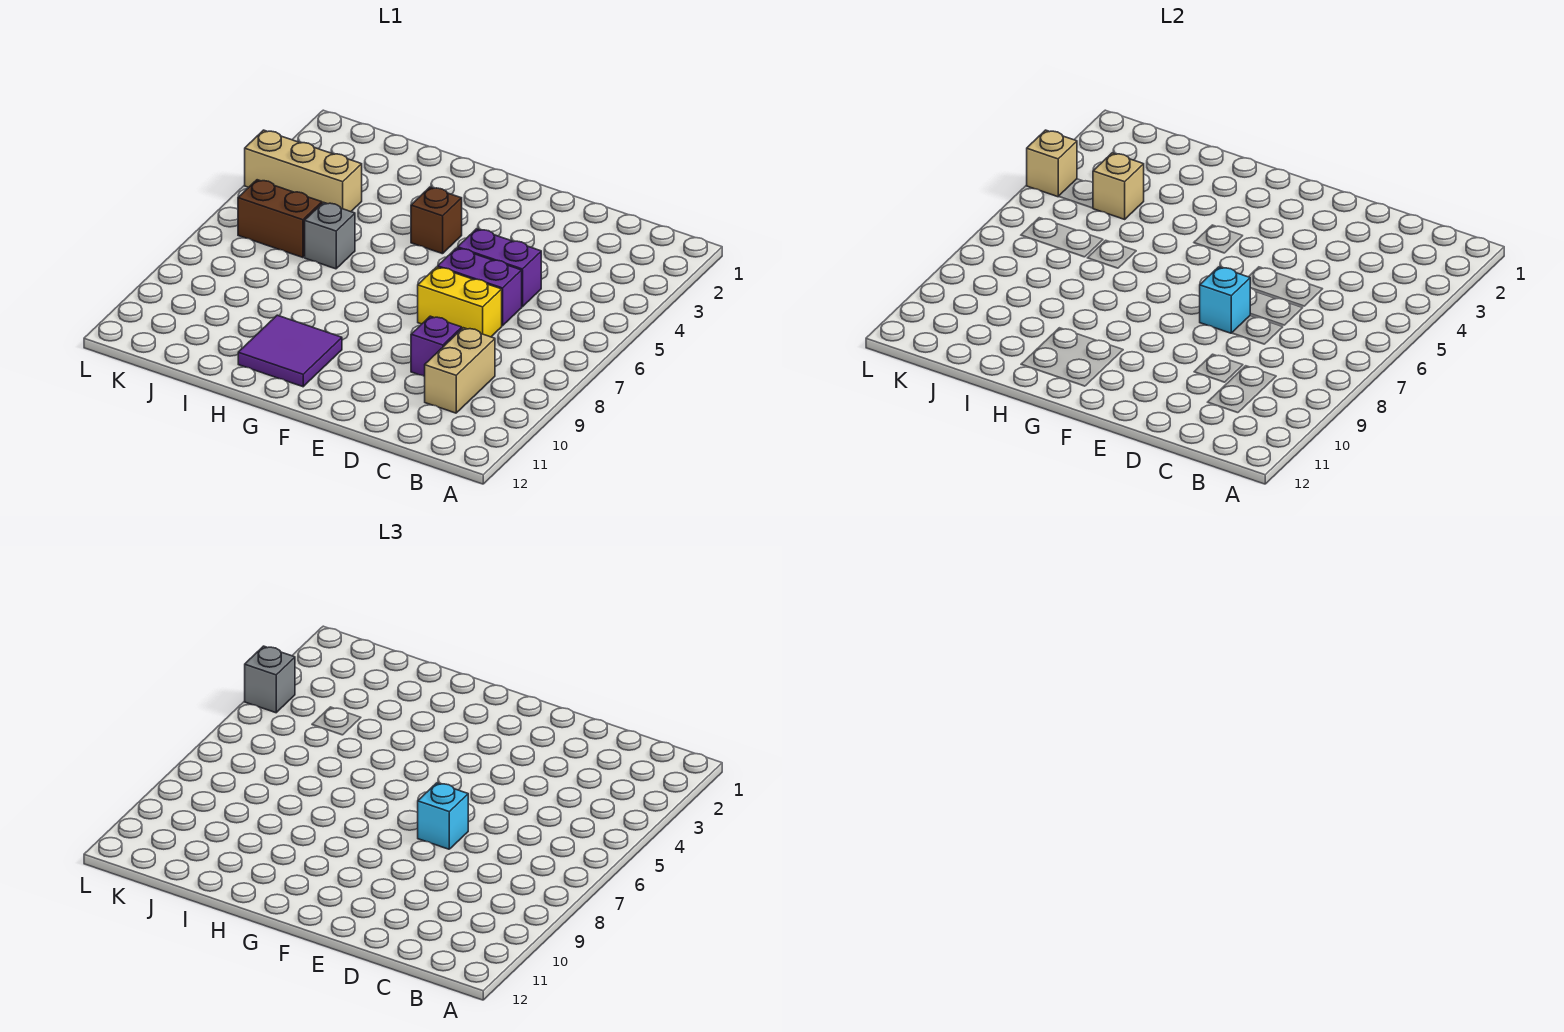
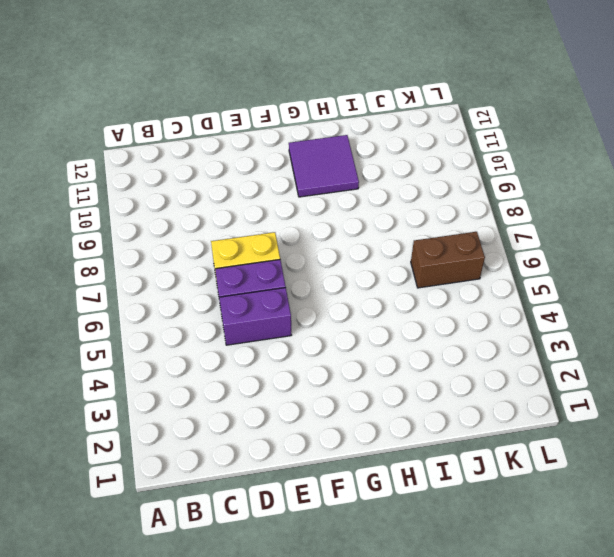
none -> tan 1x2 brick [425,328,495,413]
none -> purple 1x1 brick [411,316,462,377]
none -> brown 1x1 brick [411,187,462,254]

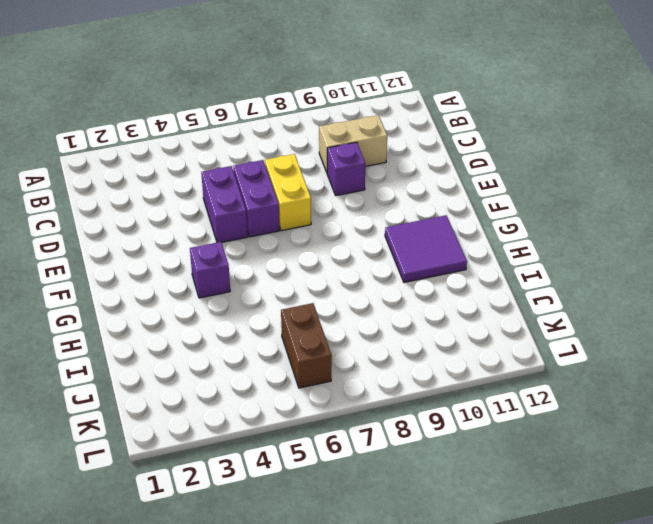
purple 1x1 brick [190,242,230,298] -> brown 1x1 brick [411,187,462,254]
none -> grey 1x1 brick [305,202,355,269]
none -> tan 1x3 brick [245,130,362,212]
none -> cyan 1x1 brick [1200,267,1250,333]

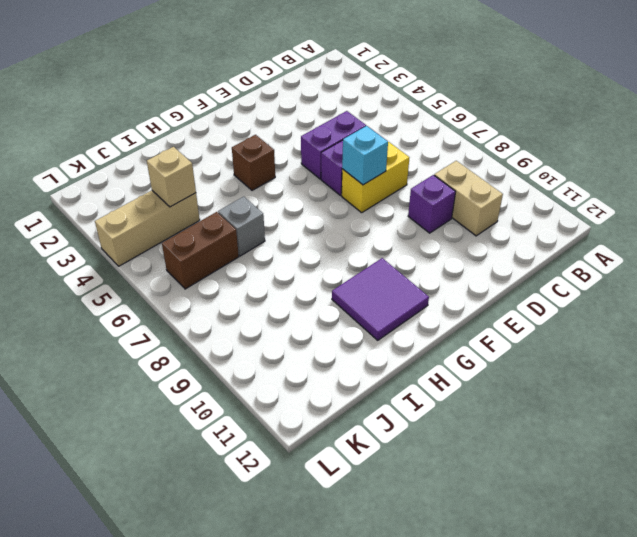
none -> tan 1x1 brick [1027,130,1077,197]
none -> cyan 1x1 brick [418,783,468,849]
none -> grey 1x1 brick [245,646,295,713]

